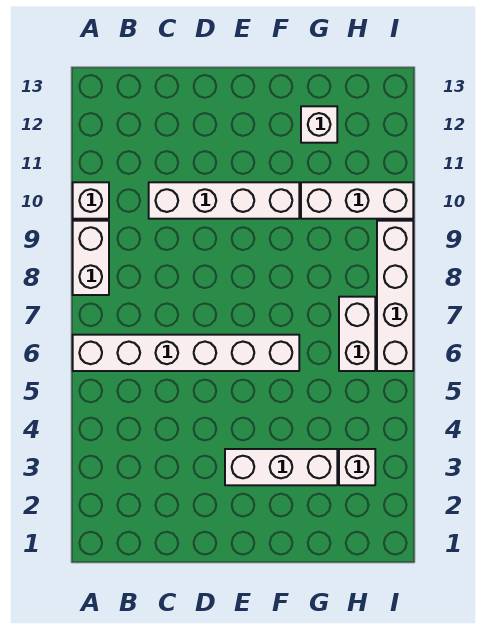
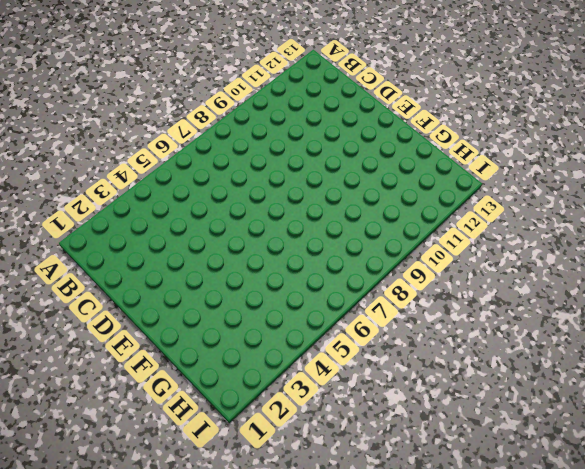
none -> white 1x6 brick [73,335,299,371]
none -> white 1x2 brick [73,221,109,295]

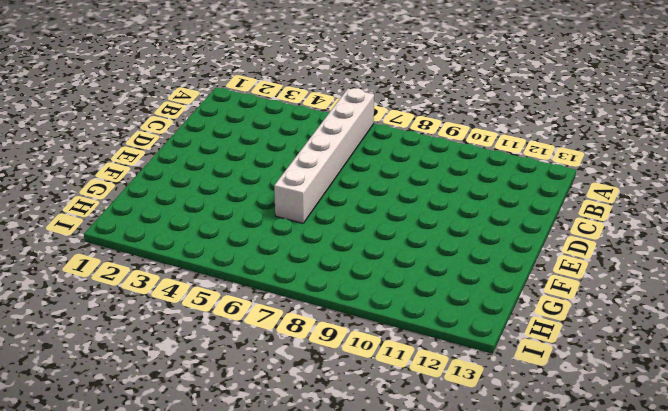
none -> white 1x2 brick [73,221,109,295]
none -> white 1x1 brick [73,182,109,219]

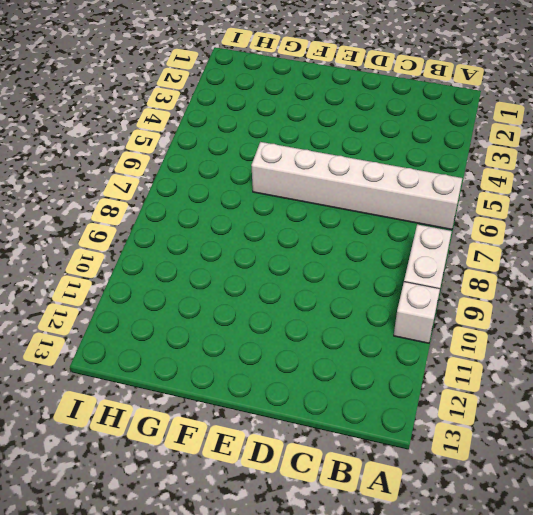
none -> white 1x4 brick [149,182,299,219]
none -> white 1x3 brick [225,449,337,485]

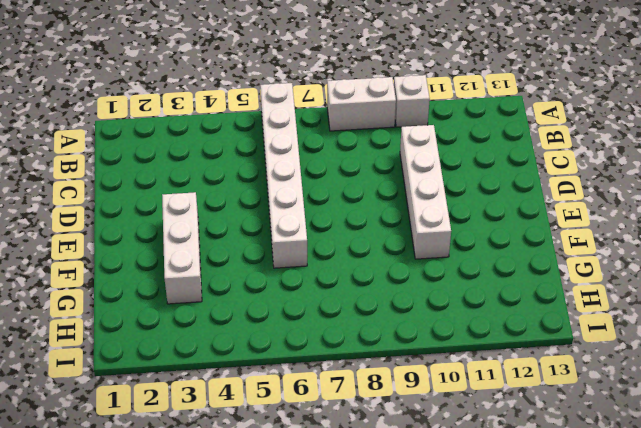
none -> white 1x3 brick [301,182,413,219]
none -> white 1x1 brick [301,106,337,143]

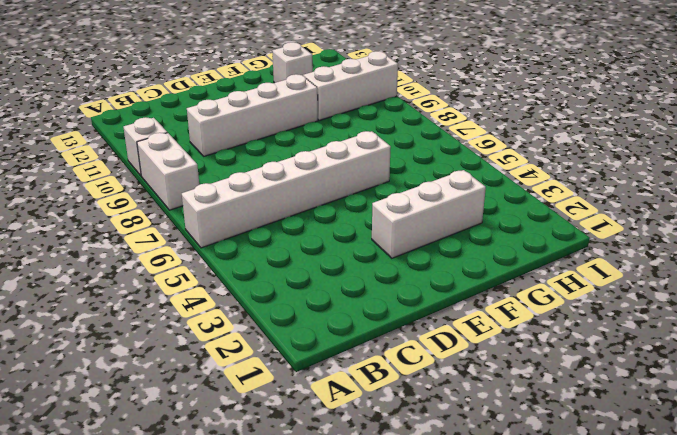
none -> white 1x1 brick [339,449,375,485]
none -> white 1x2 brick [339,297,375,371]

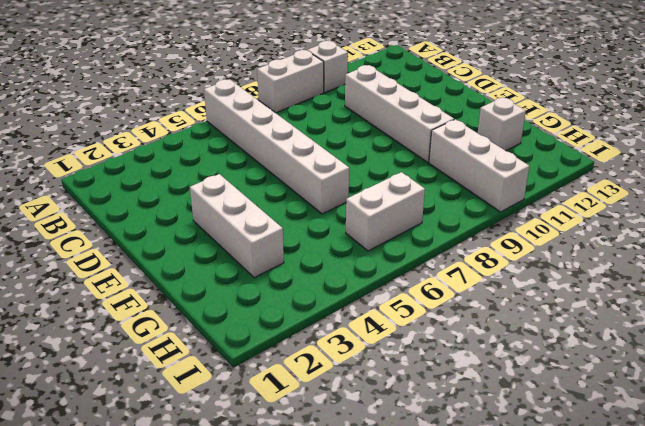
none -> white 1x1 brick [339,449,375,485]
none -> white 1x4 brick [377,221,413,371]

